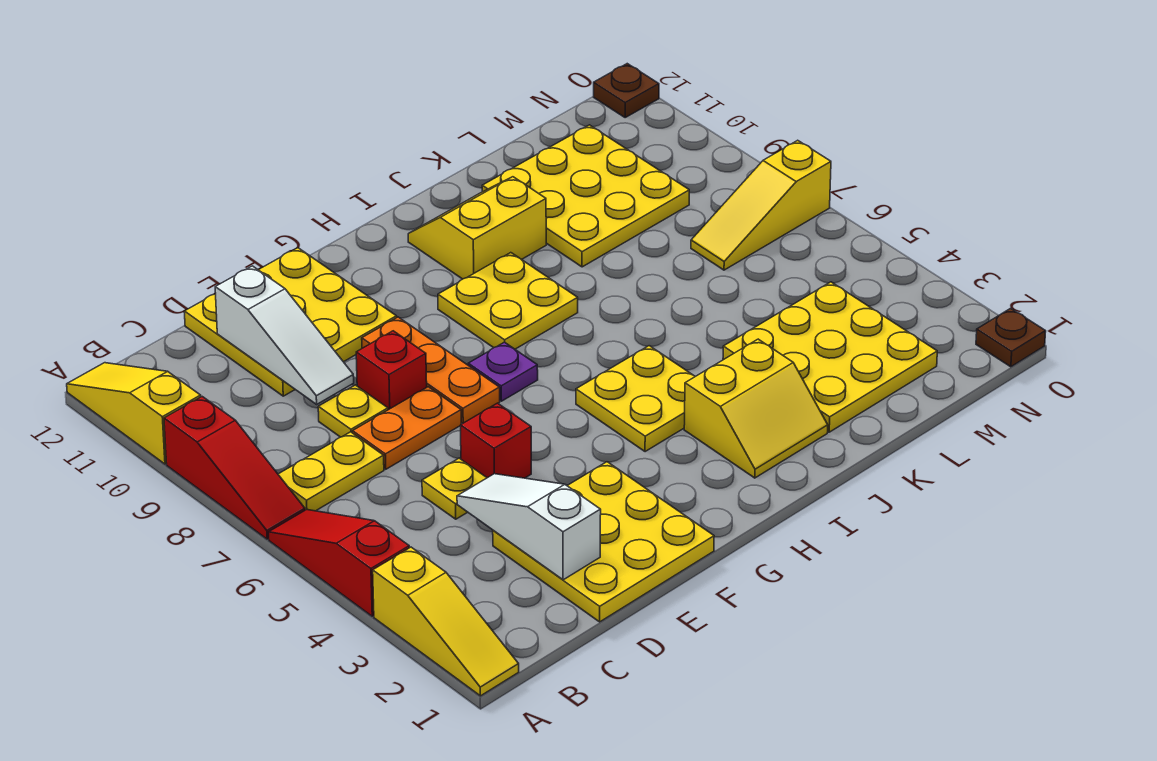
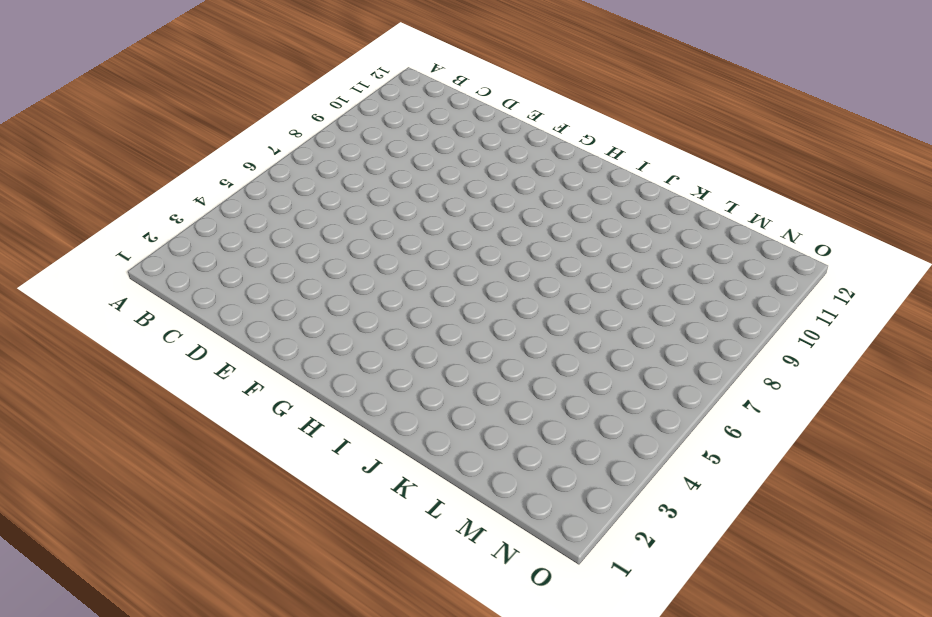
none -> yellow 1x3 slope [373,547,519,696]
none -> red 1x3 slope [269,510,409,616]
none -> red 1x3 slope [164,397,305,539]

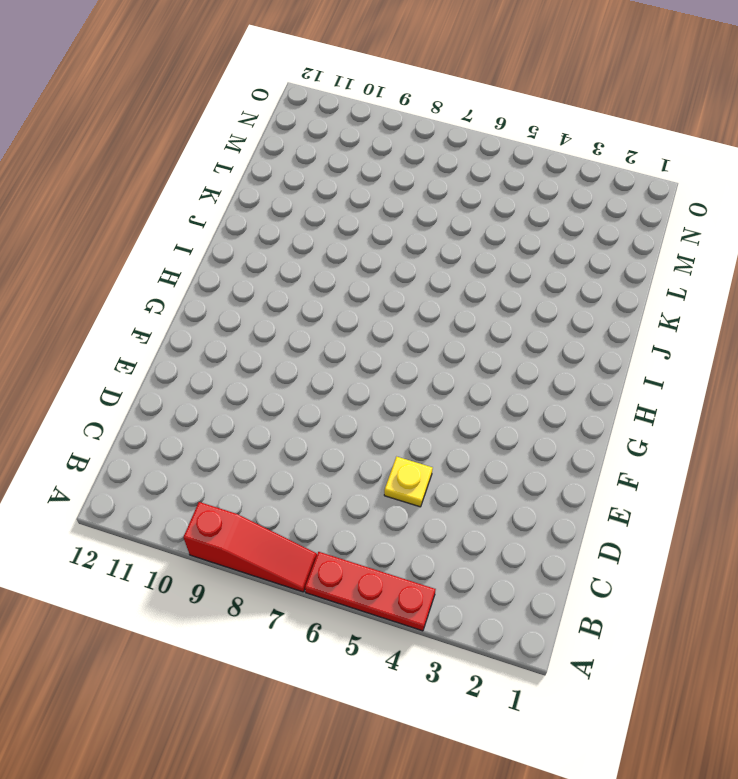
red 1x3 plate [305,552,436,631] -> red 1x3 slope [269,510,409,616]
none -> yellow 1x3 slope [373,547,519,696]
none -> yellow 1x3 slope [67,363,201,464]
none -> yellow 1x2 plate [278,432,384,511]

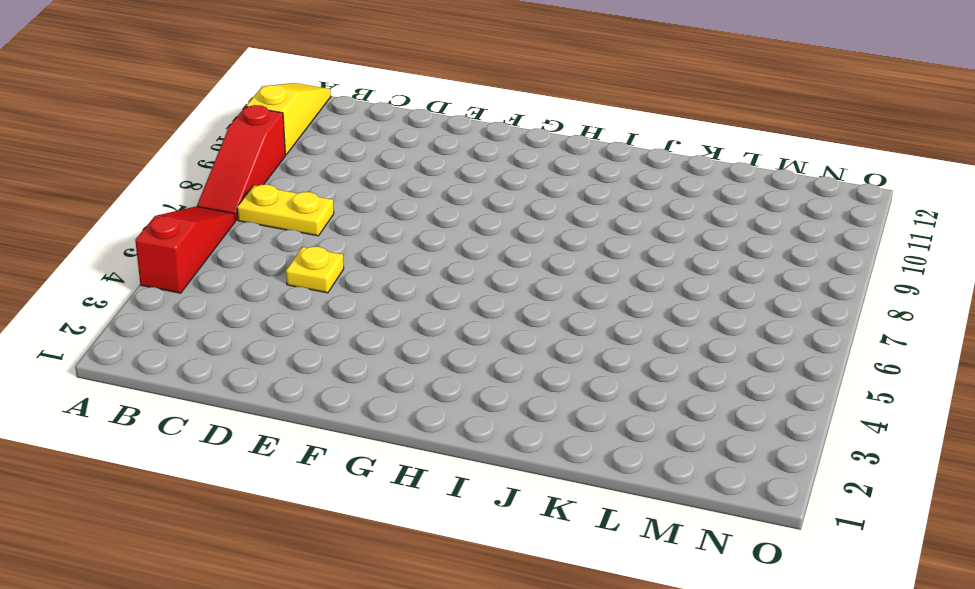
none -> yellow 1x3 slope [373,547,519,696]
none -> yellow 3x3 plate [493,462,714,622]
none -> orange 1x2 plate [353,387,461,469]

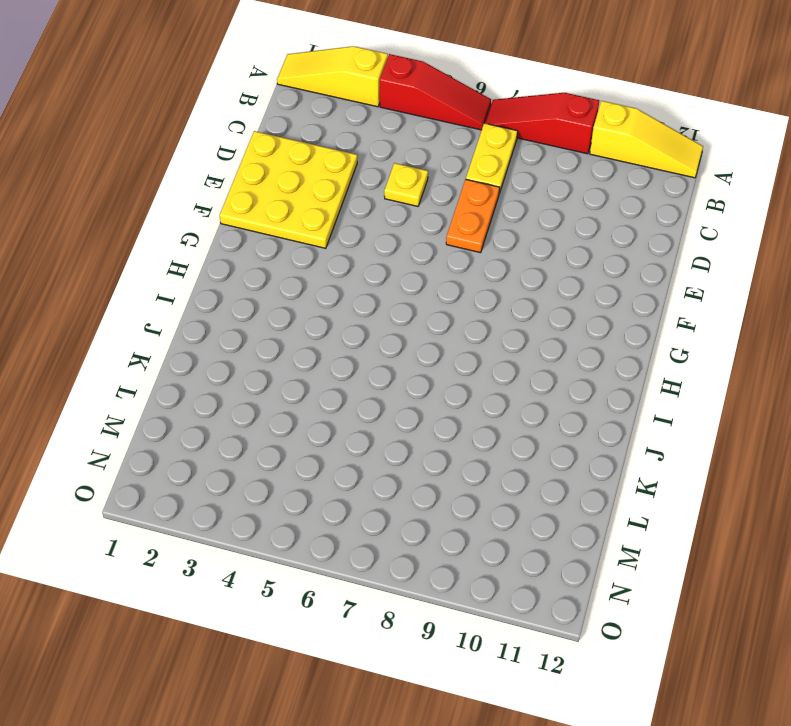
none -> yellow 1x1 plate [318,385,388,437]
none -> yellow 3x3 plate [184,248,397,396]
none -> red 1x1 brick [461,403,531,478]

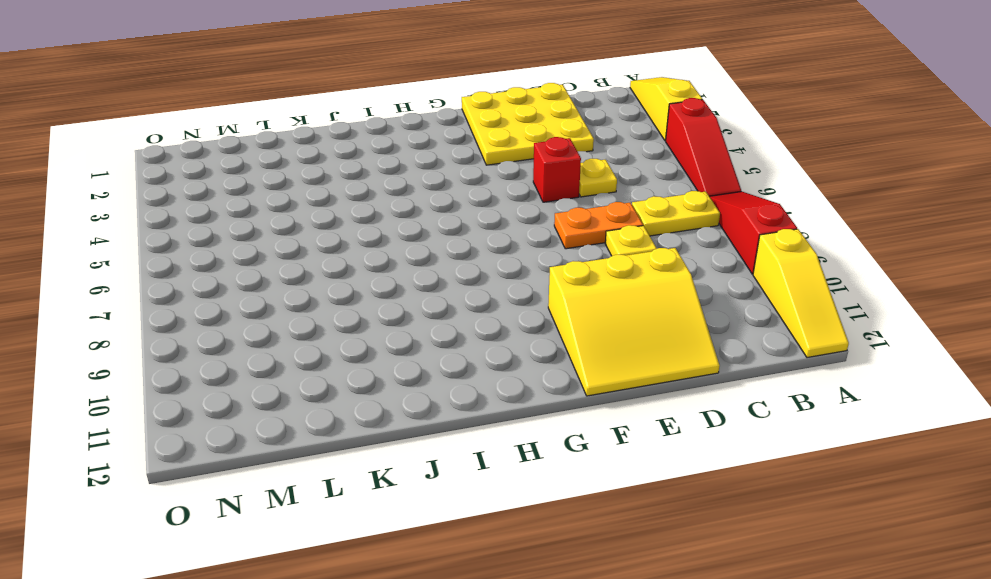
yellow 3x3 slope [548,248,720,396] -> yellow 3x3 plate [184,248,397,396]
none -> red 1x1 brick [356,331,427,410]
none -> orange 1x3 plate [362,317,500,424]
none -> purple 1x1 plate [468,342,538,401]

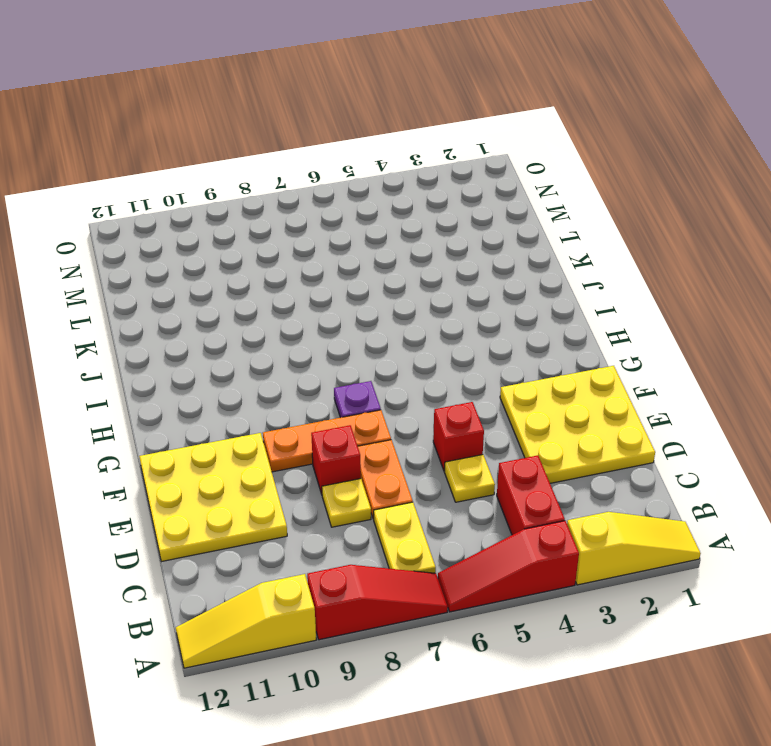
red 1x2 brick [497,455,565,535] -> none
none -> yellow 2x2 plate [576,346,695,452]
none -> yellow 2x2 plate [438,253,578,349]
none -> yellow 2x2 slope [684,339,828,478]

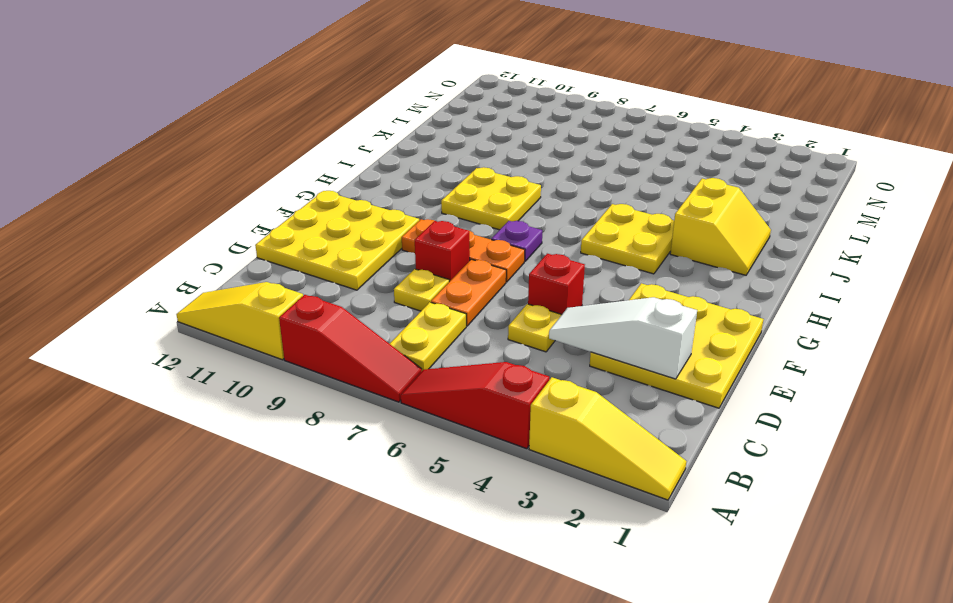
none -> yellow 2x2 slope [408,177,546,279]
none -> yellow 3x3 plate [723,282,937,432]
none -> yellow 3x3 plate [482,125,689,267]

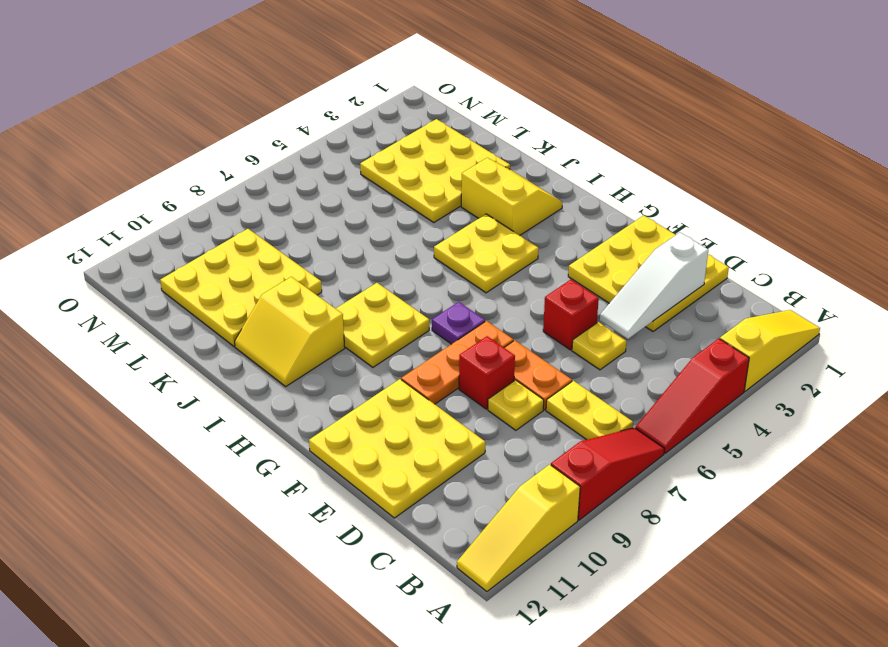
none -> yellow 1x3 slope [691,140,831,270]
none -> brown 1x1 plate [976,308,1046,367]
none -> brown 1x1 plate [594,64,659,117]

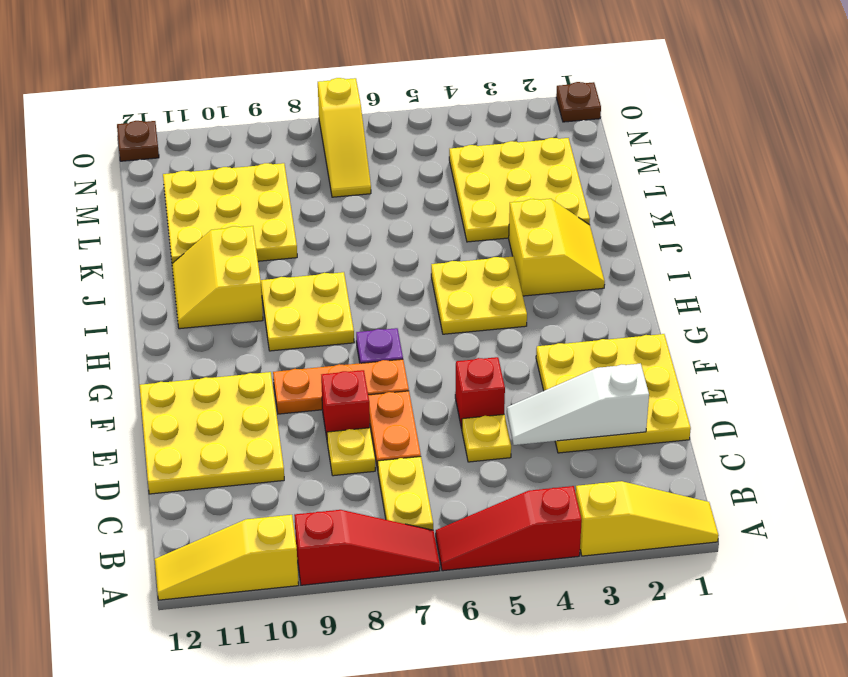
none -> white 1x3 slope [215,266,354,404]

